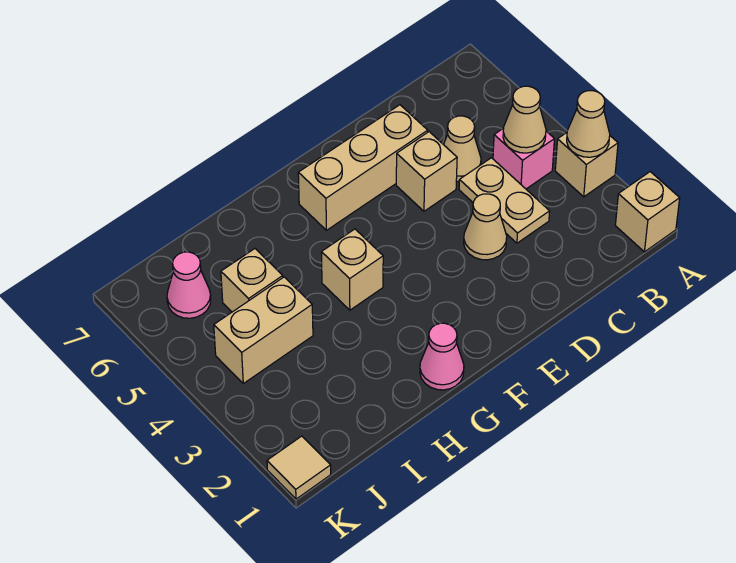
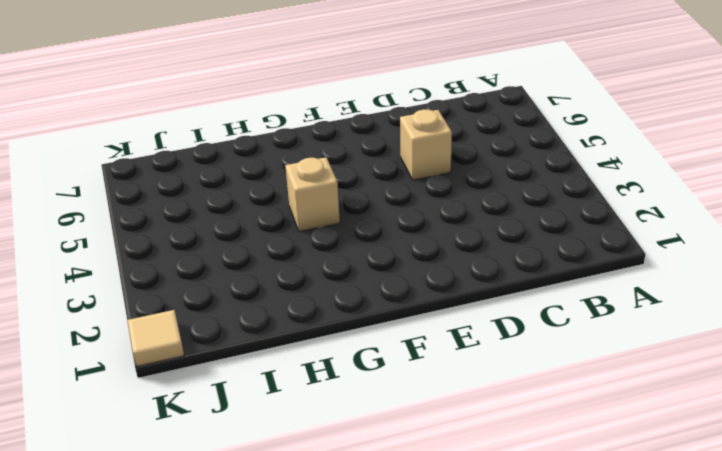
none -> tan 1x1 brick [615,172,680,252]
none -> tan 1x1 brick [555,133,618,197]
none -> pink 1x1 brick [493,128,554,189]

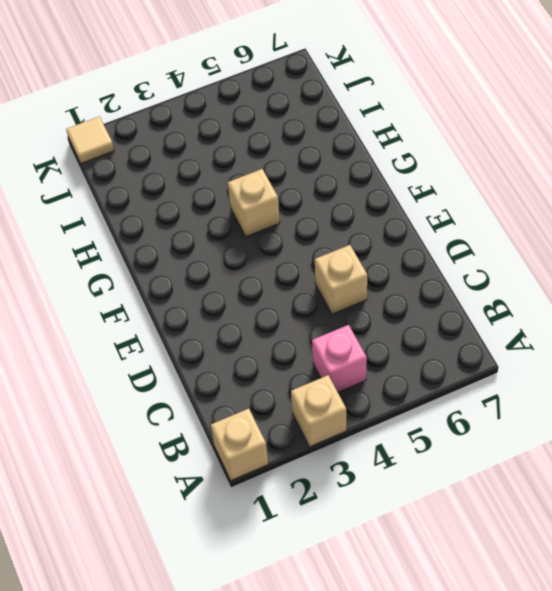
none -> tan 1x2 plate [459,158,550,243]
none -> tan 1x1 cone [444,116,481,181]
none -> tan 1x1 cone [464,194,507,260]

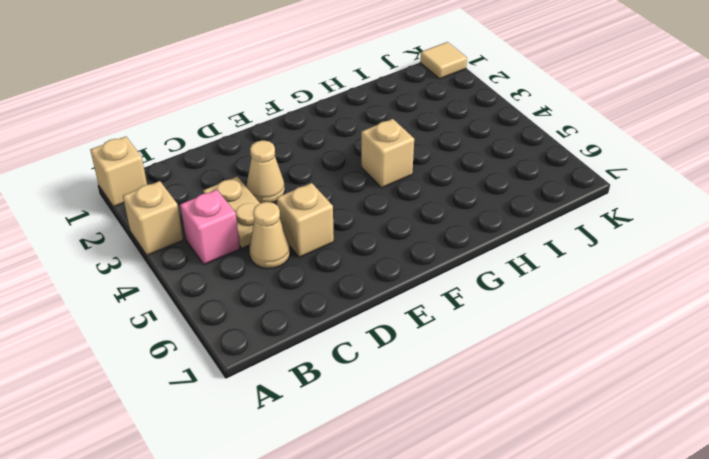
none -> tan 1x3 brick [298,105,428,230]
none -> pink 1x1 cone [420,323,464,390]
none -> tan 1x2 brick [214,277,313,383]

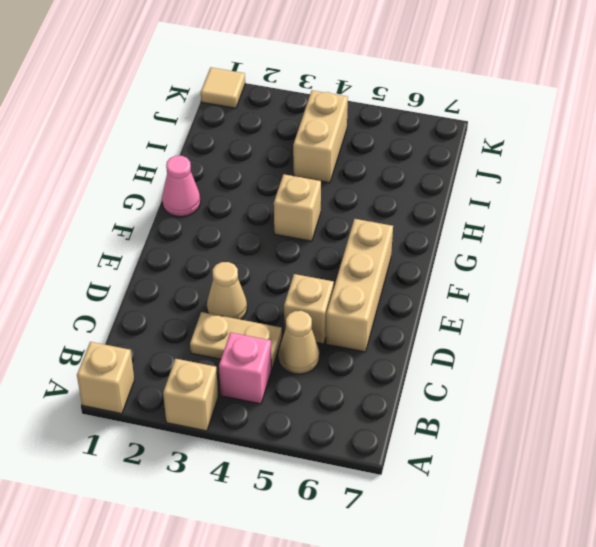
none -> tan 1x1 brick [221,249,283,312]
none -> pink 1x1 cone [167,252,211,318]
none -> tan 1x1 cone [567,91,610,157]

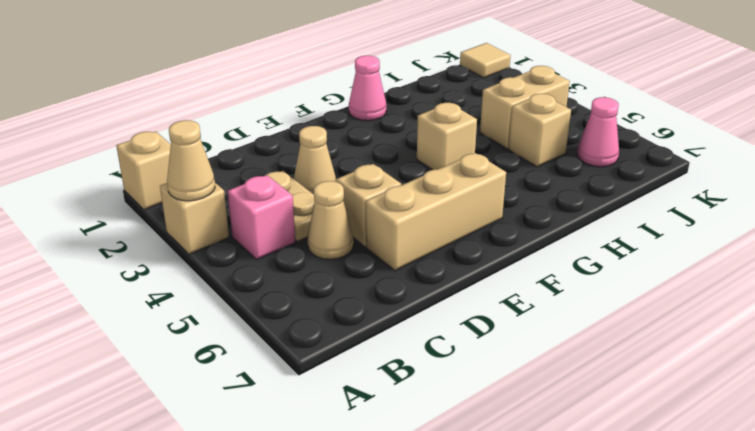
none -> tan 1x1 cone [503,86,546,153]

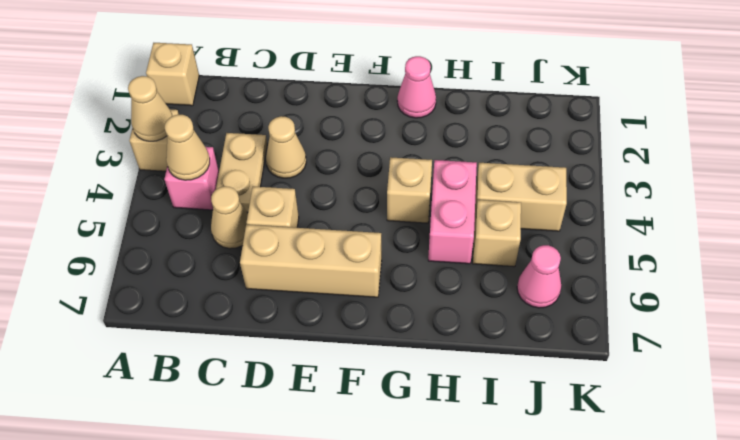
pink 1x2 brick [428,160,477,264] -> none
none -> tan 1x1 tile [267,436,331,499]

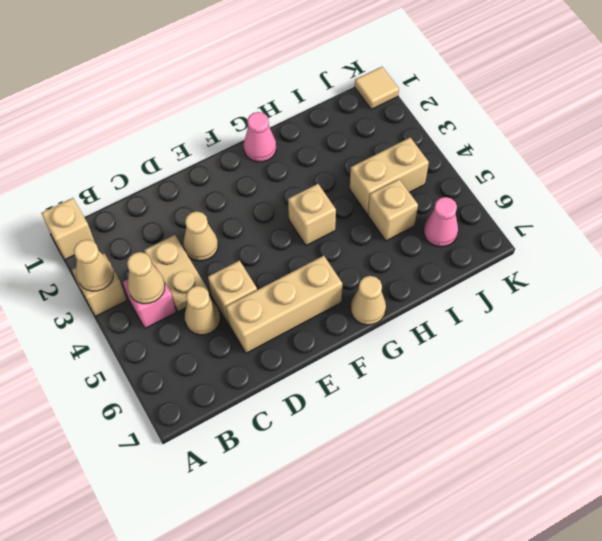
tan 1x1 cone [350,276,386,325] -> none

